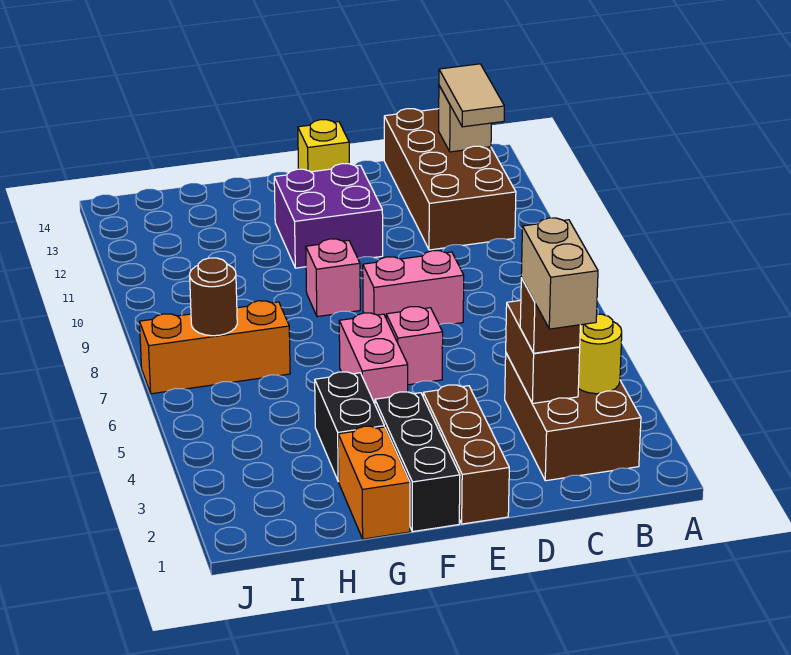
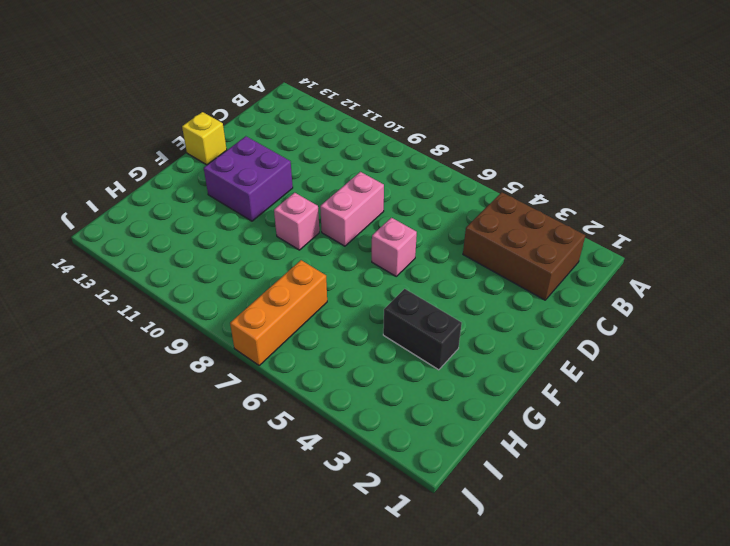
none -> brown 2x4 brick [384,109,516,250]
none -> brown 1x3 brick [423,385,509,524]
none -> black 1x3 brick [375,392,460,532]

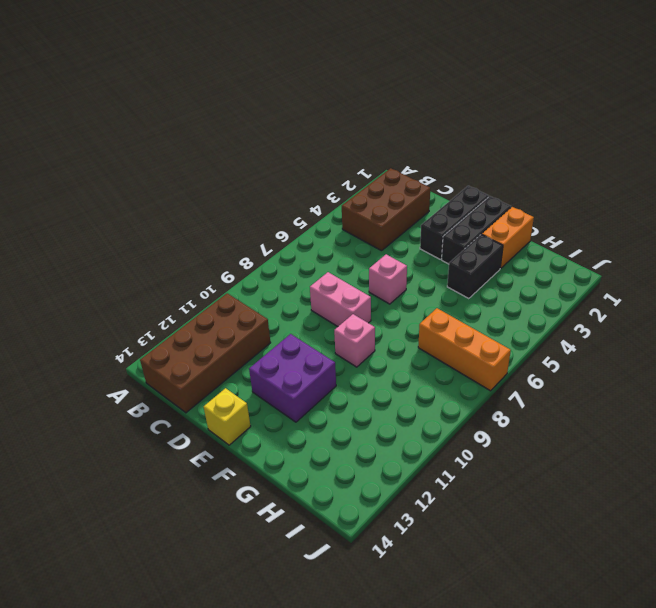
black 1x3 brick [420,186,489,259] -> brown 1x3 brick [423,385,509,524]
none -> pink 1x2 brick [339,313,408,404]
none -> yellow 1x1 round brick [578,314,622,394]
none -> tan 1x1 brick [439,86,491,152]

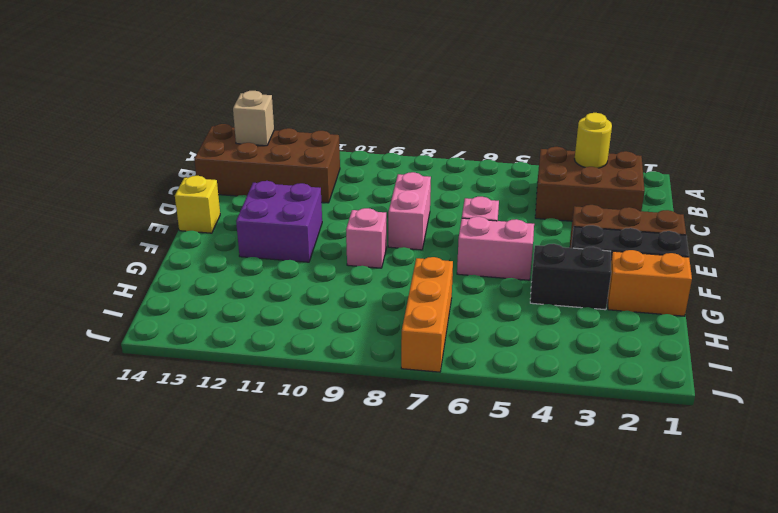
none -> brown 1x2 brick [506,300,580,404]
none -> brown 1x1 round brick [190,258,237,336]
none -> tan 1x2 tile [439,64,504,127]

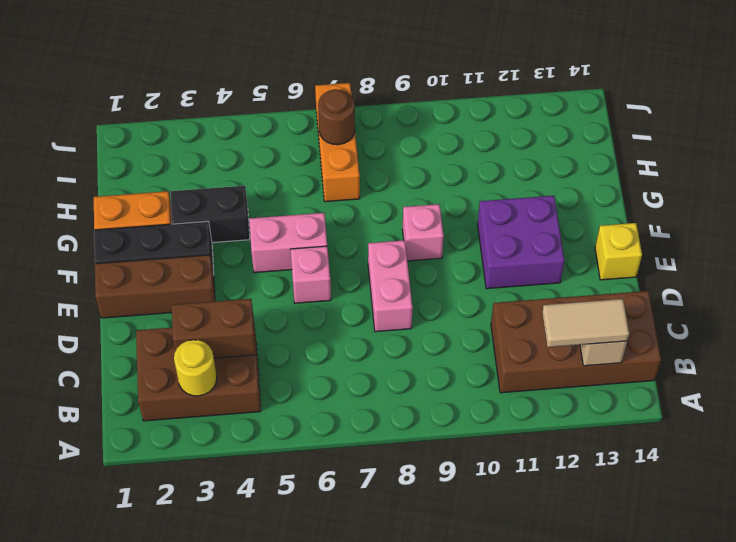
none -> brown 1x1 brick [520,278,580,353]
none -> tan 1x2 brick [521,218,598,329]

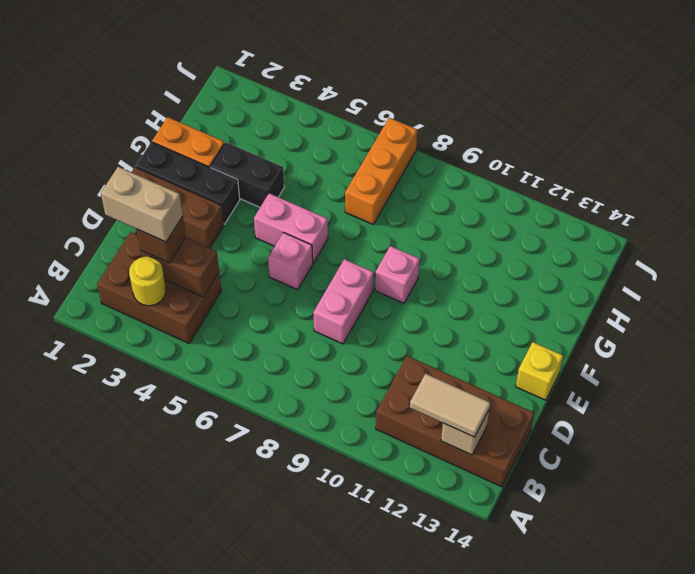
none -> purple 2x2 brick [274,164,383,268]
none -> brown 1x1 round brick [190,258,237,336]

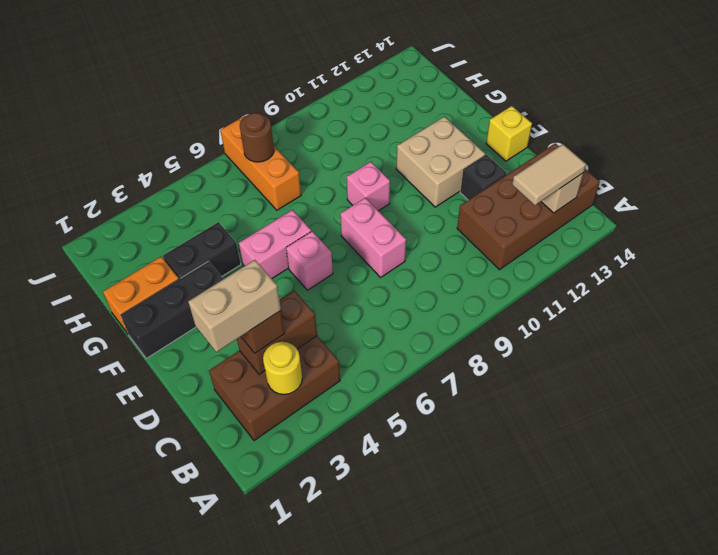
black 1x1 brick [460,154,507,200] -> none
tan 2x2 brick [396,117,485,207] -> purple 2x2 brick [274,164,383,268]
none -> brown 1x3 brick [423,385,509,524]

